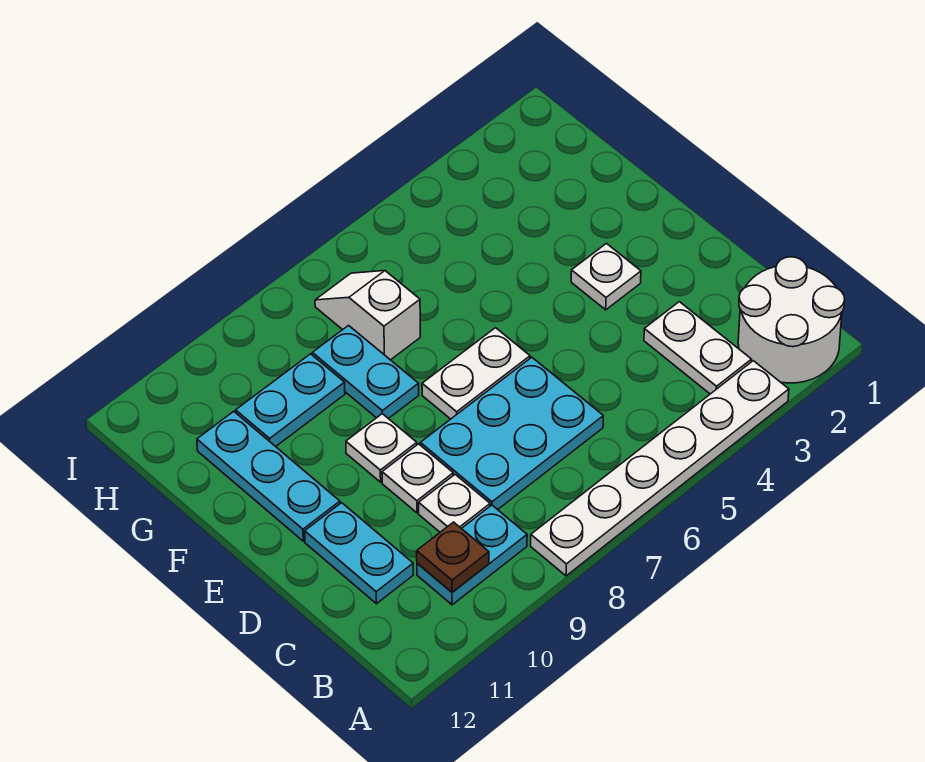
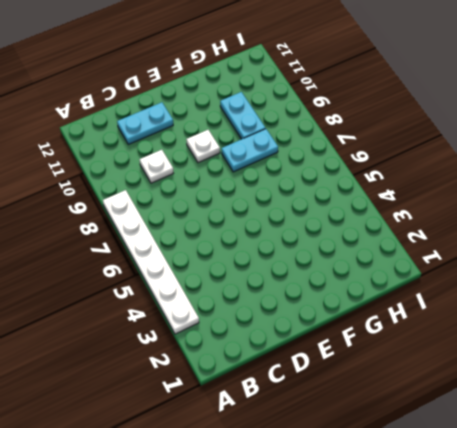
none -> white 2x2 round brick [738,257,845,383]
none -> white 1x2 plate [644,302,752,394]
none -> cyan 1x2 plate [417,505,527,605]

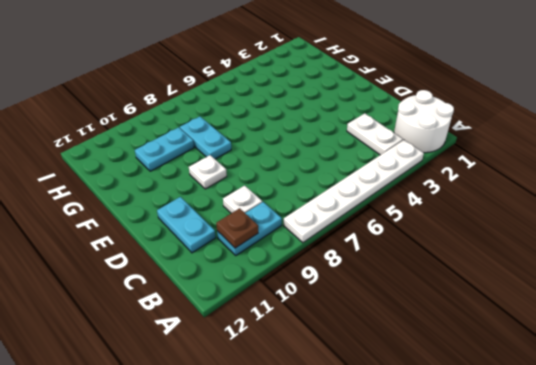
none -> cyan 2x3 plate [420,357,603,510]
none -> white 1x1 plate [382,444,453,513]
none -> white 1x1 plate [571,244,641,310]

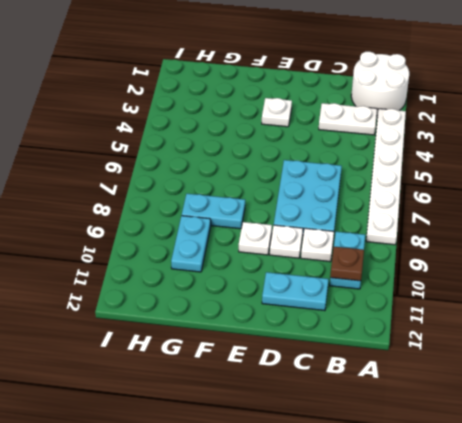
none -> white 1x2 plate [422,328,530,419]
none -> cyan 1x3 plate [197,411,340,541]
none -> white 1x2 slope [315,271,420,360]

